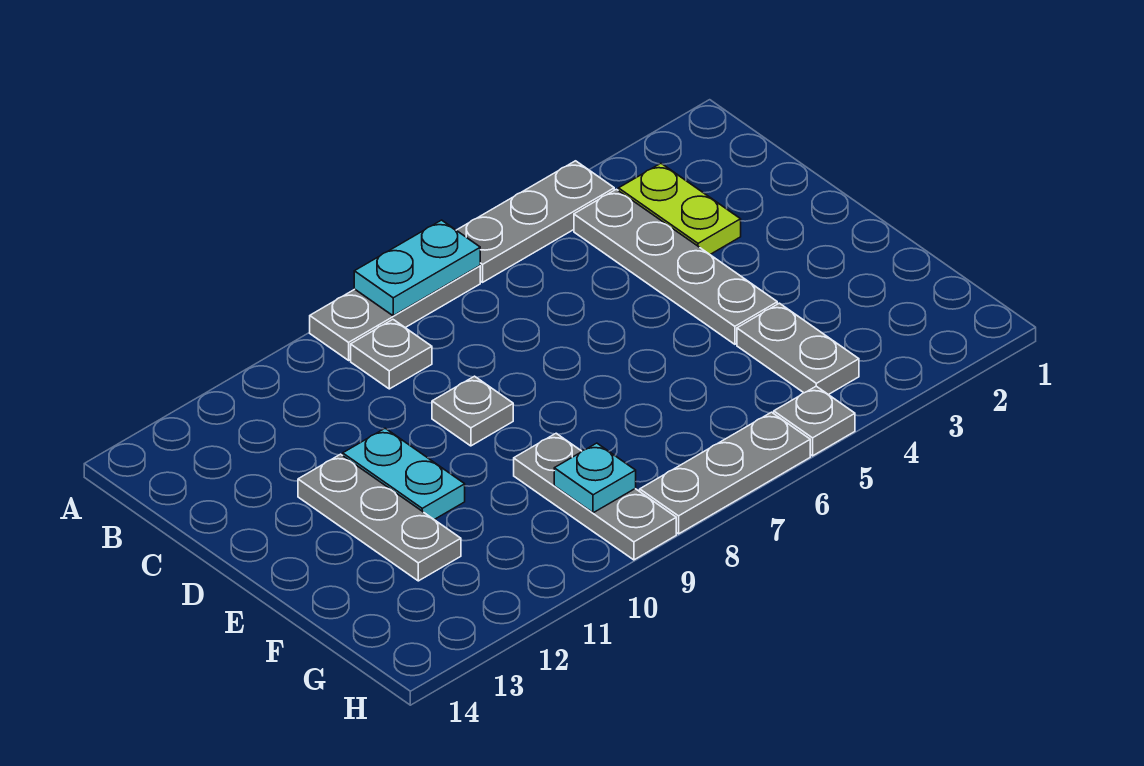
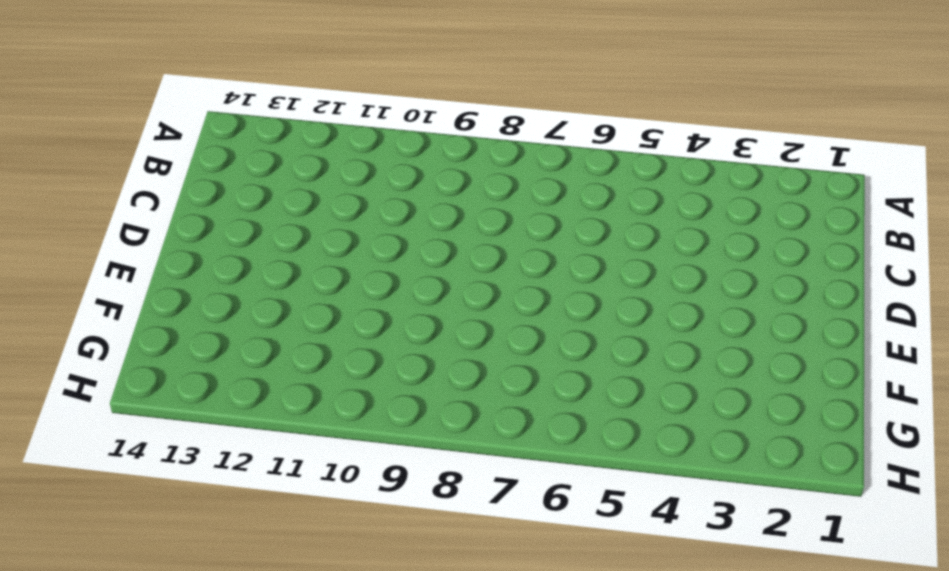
none -> grey 1x3 plate [457,161,614,282]
none -> grey 1x3 plate [310,266,480,360]
none -> lime 1x2 plate [618,164,741,254]

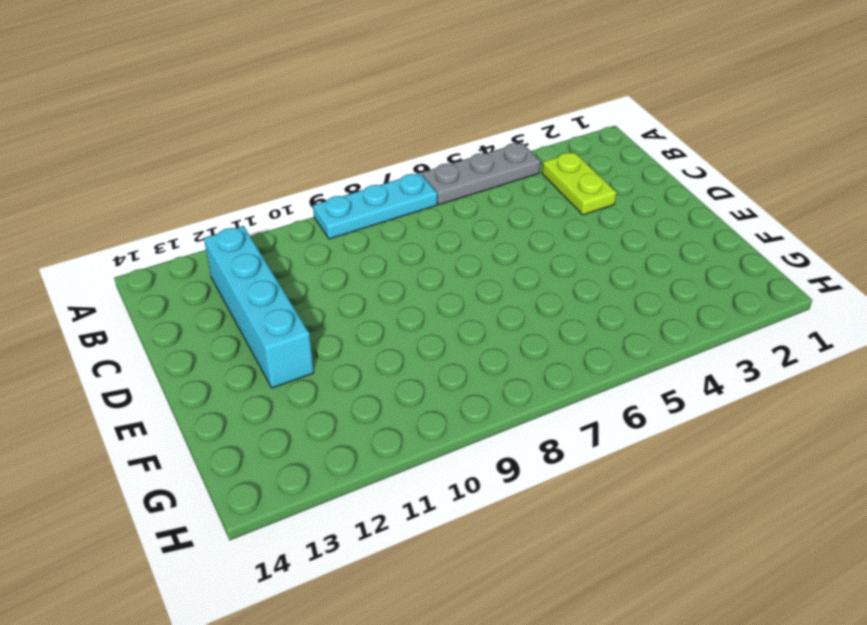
cyan 1x3 plate [313,173,437,239] -> grey 1x3 plate [310,266,480,360]
cyan 1x4 brick [204,226,314,388] -> grey 1x3 plate [298,454,461,581]
none -> grey 1x4 plate [574,189,777,344]
none -> grey 1x1 plate [351,320,432,389]
none -> grey 1x1 plate [432,376,513,446]

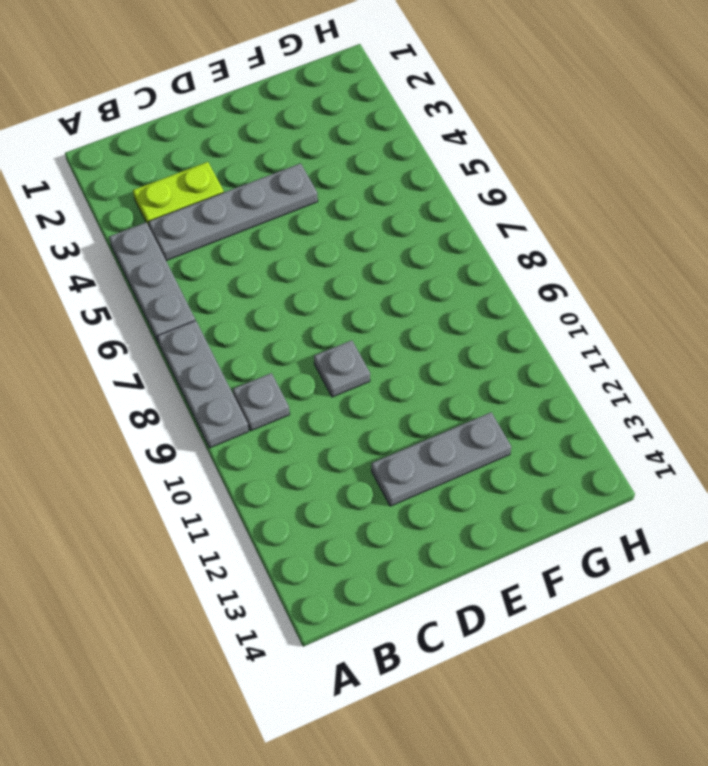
none -> cyan 1x2 plate [343,428,465,520]
none -> grey 1x2 plate [737,303,859,395]
none -> grey 1x3 plate [514,433,676,560]

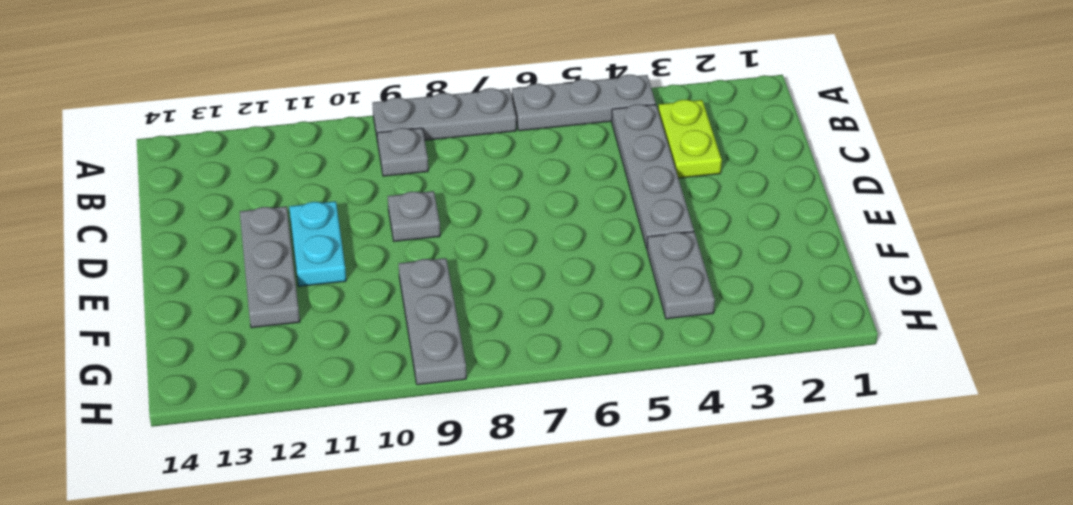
none -> grey 1x1 plate [774,386,855,456]
none -> grey 1x3 plate [640,412,810,534]
none -> cyan 1x2 plate [354,220,480,316]

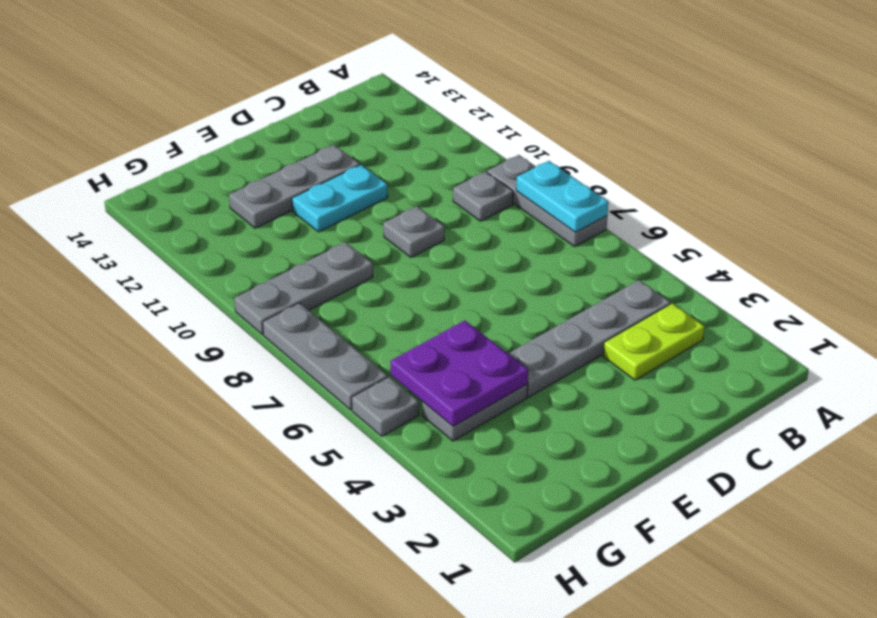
purple 2x2 plate [390,320,528,426] -> none
none -> grey 1x3 plate [457,161,614,282]
none -> cyan 1x1 plate [554,443,636,513]

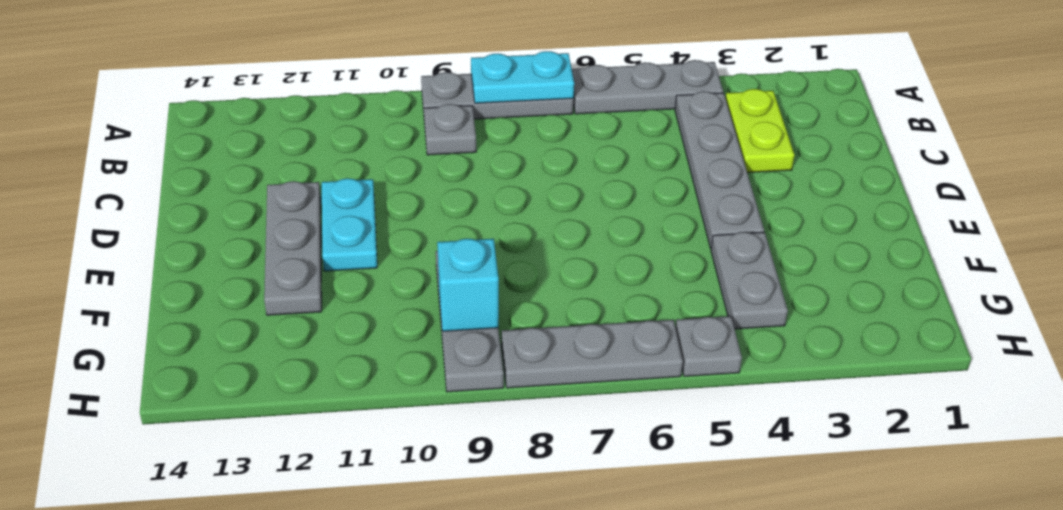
cyan 1x1 brick [437,238,499,331] -> cyan 1x1 plate [554,443,636,513]
none -> grey 1x1 plate [432,376,513,446]

